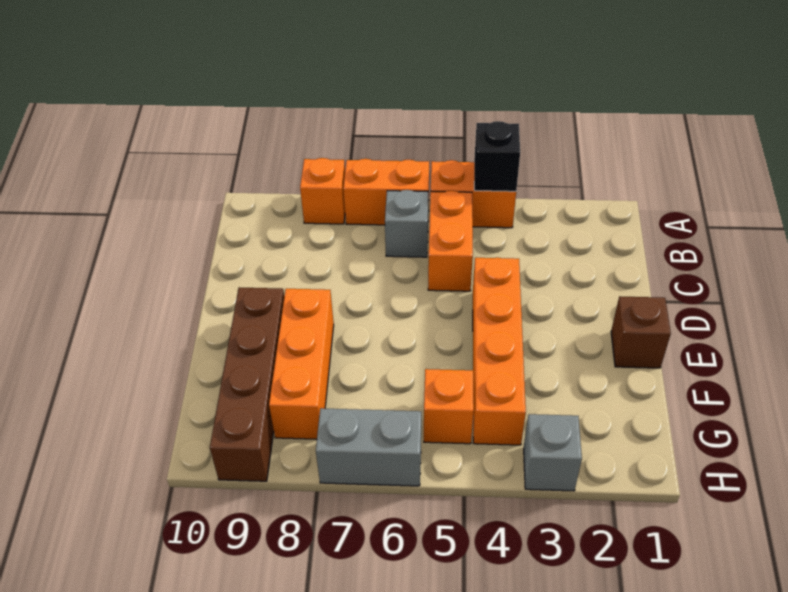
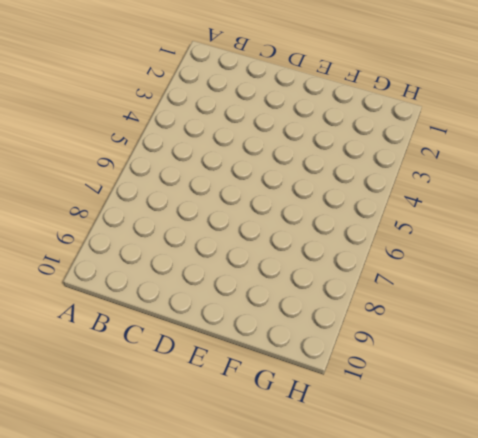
none -> orange 1x2 brick [431,160,516,228]
none -> orange 1x2 brick [343,159,429,225]
none -> orange 1x1 brick [300,158,345,224]

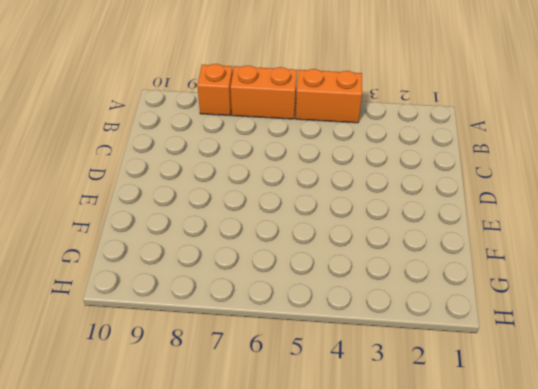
none -> orange 1x2 brick [428,191,473,291]
none -> grey 1x1 brick [385,190,428,257]
none -> orange 1x4 brick [473,258,526,445]

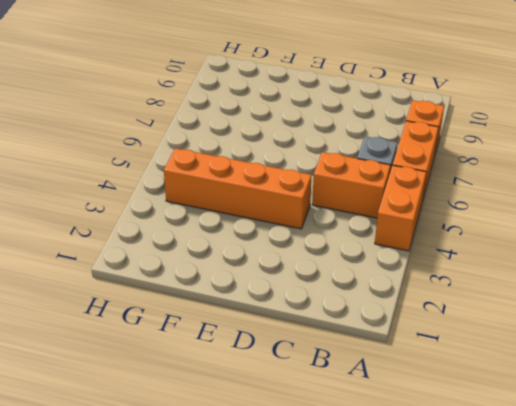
none -> brown 1x1 brick [611,296,671,368]
none -> orange 1x3 brick [269,289,334,439]
none -> brown 1x4 brick [210,287,284,481]

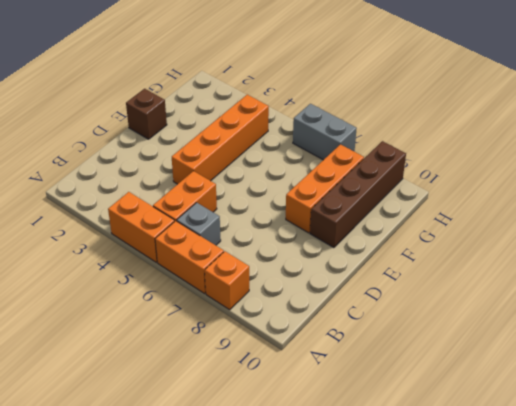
none -> orange 1x1 brick [424,369,474,444]
none -> grey 1x1 brick [524,414,582,491]
none -> black 1x1 brick [474,121,520,191]

